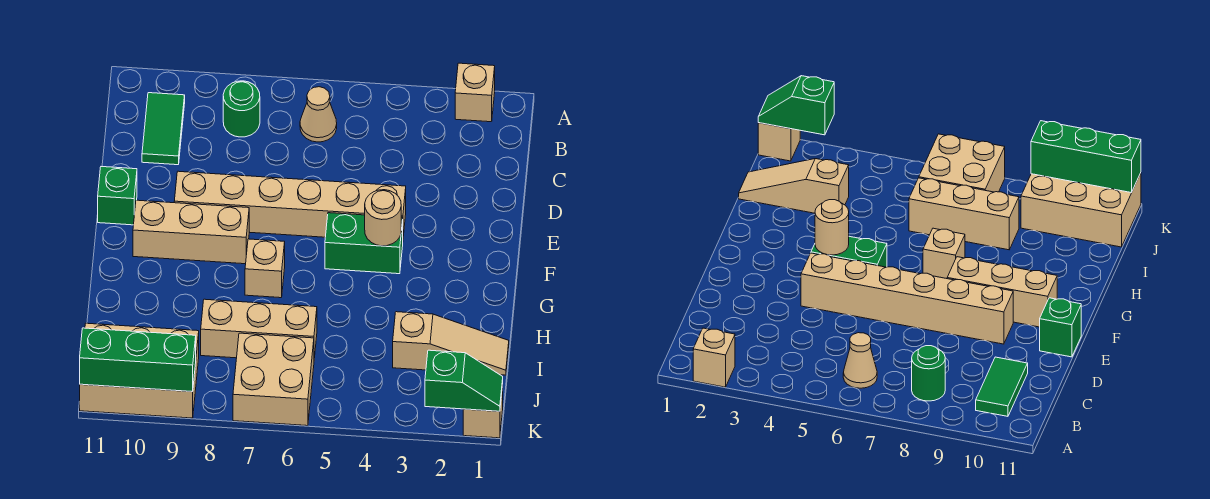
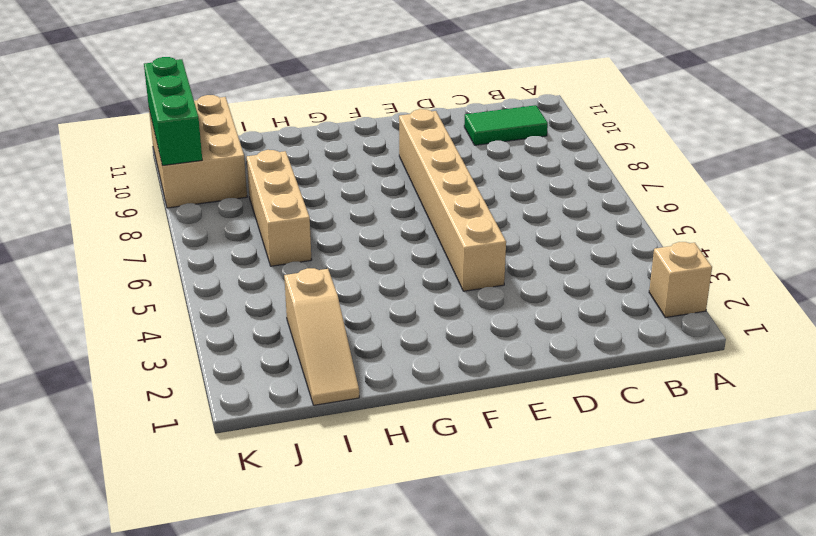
none -> tan 1x1 cone [300,87,337,142]
none -> green 1x1 round brick [223,81,260,137]
none -> green 1x1 brick [98,167,137,225]

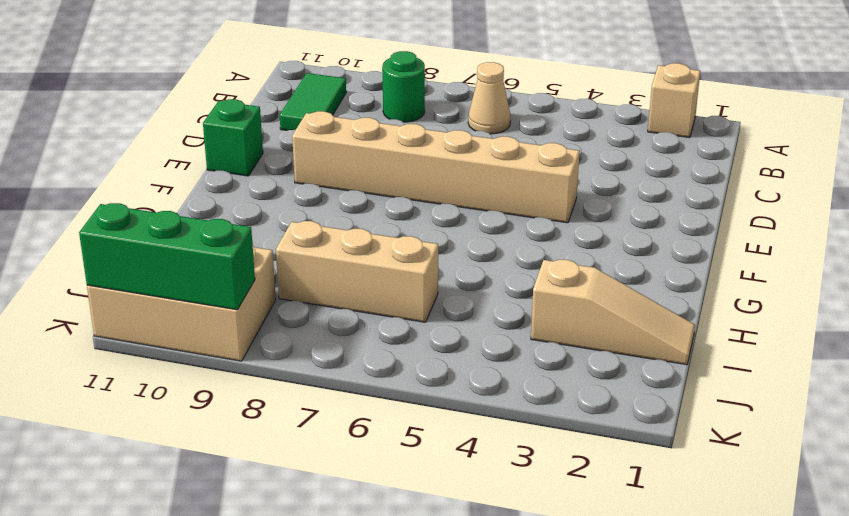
none -> green 1x2 brick [325,213,403,274]
none -> tan 1x3 brick [133,200,249,264]
none -> tan 1x1 brick [245,239,285,298]

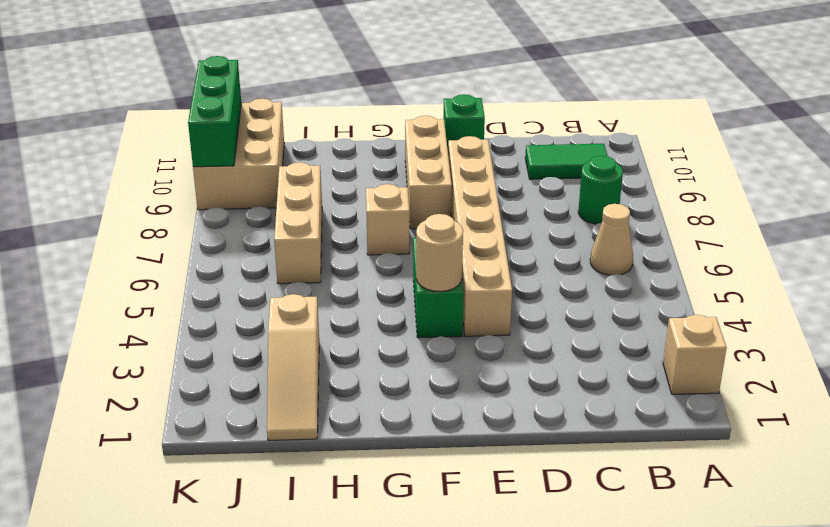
none -> tan 2x2 brick [233,333,314,426]
none -> tan 1x1 brick [463,385,503,438]
none -> green 1x2 slope [425,350,503,411]

